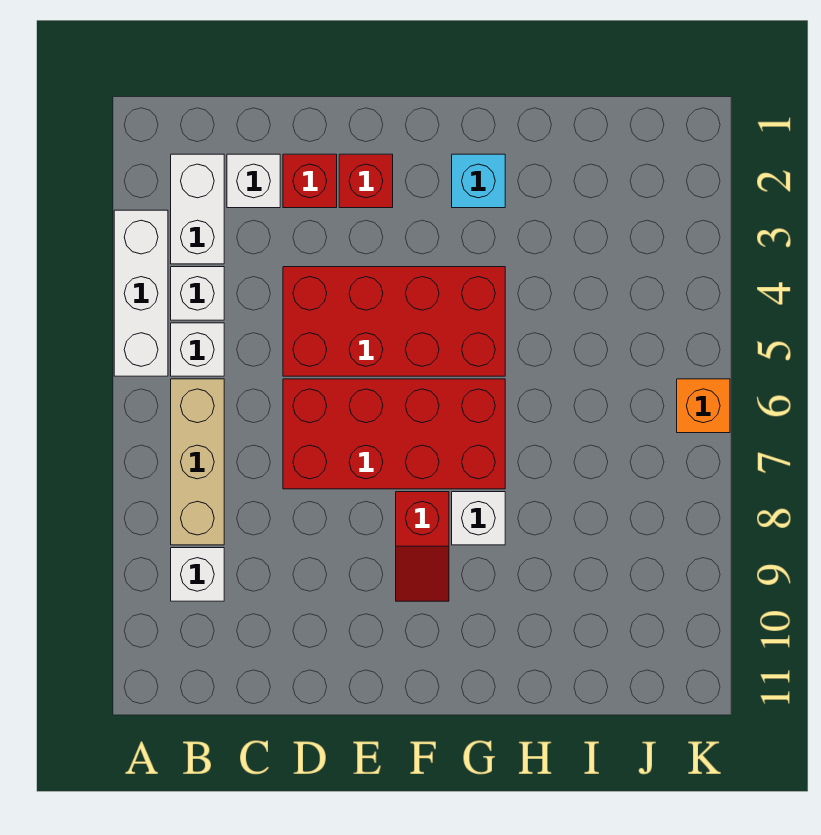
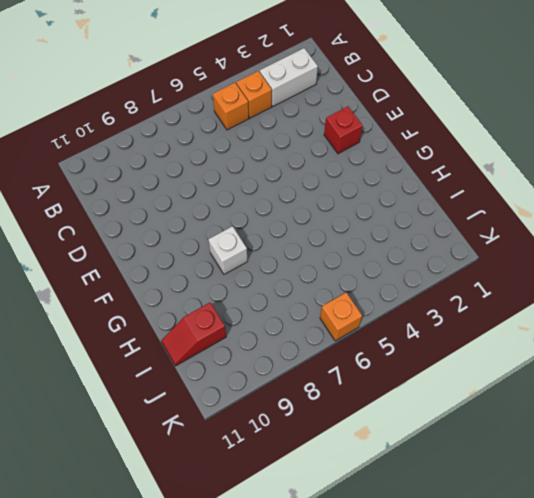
orange 1x1 brick [236,71,272,118] -> white 1x1 brick [171,267,224,320]
orange 1x1 brick [213,83,249,130] -> white 1x1 brick [171,323,224,376]
red 1x2 slope [161,303,226,366] -> red 1x2 slope moved to [396,492,449,601]
none -> white 1x3 brick [114,210,168,376]
none -> tan 1x3 brick [171,379,224,545]
none -> white 1x1 brick [171,548,224,601]

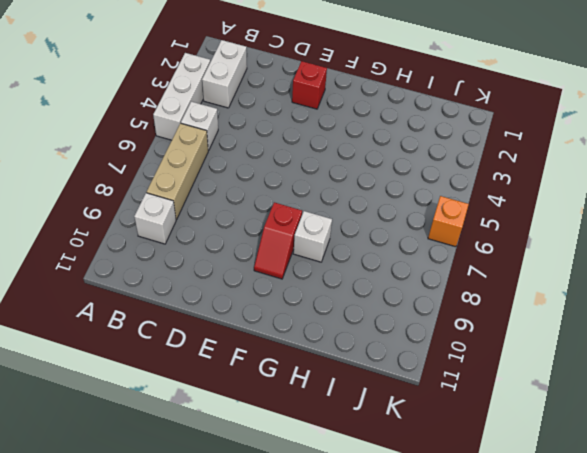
none -> white 1x1 brick [171,267,224,320]
none -> white 1x1 brick [227,154,280,208]
none -> red 1x1 brick [283,154,337,208]

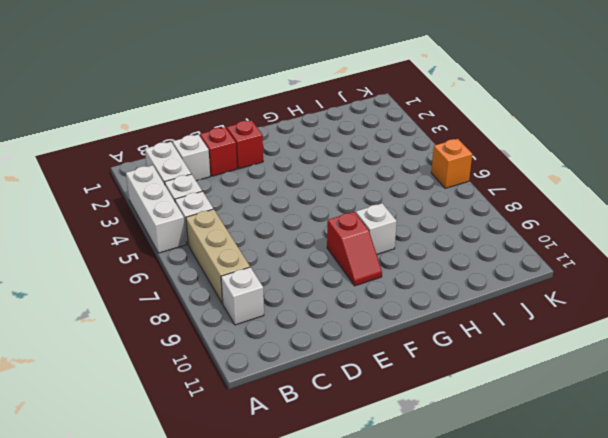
none -> red 2x4 brick [283,267,505,376]
none -> red 2x4 brick [283,379,505,489]
none -> cyan 1x1 brick [452,154,505,208]

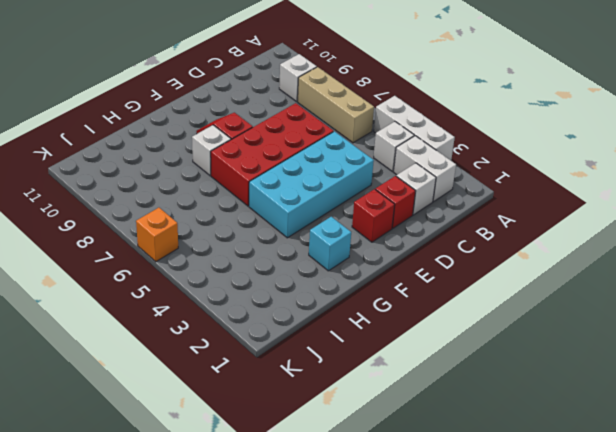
cyan 2x4 brick [249,131,374,238] -> red 2x4 brick [283,267,505,376]
none -> white 1x1 brick [171,323,224,376]

